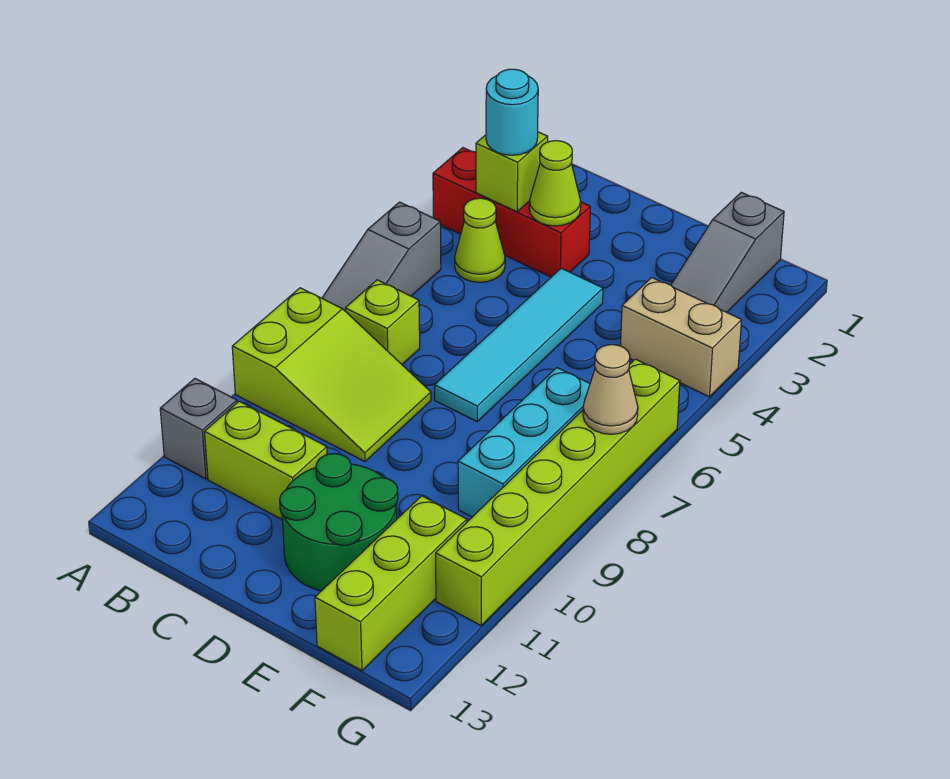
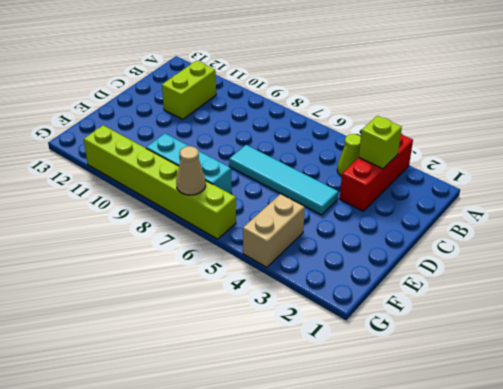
none -> grey 1x3 slope [322,202,441,311]
none -> lime 2x3 slope [232,288,431,461]
none -> grey 1x1 brick [160,379,237,479]

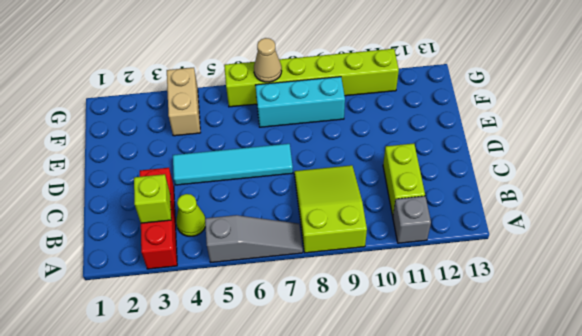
none -> lime 1x1 brick [345,280,420,364]
none -> green 2x2 round brick [280,454,398,591]
none -> grey 1x3 slope [671,192,784,312]

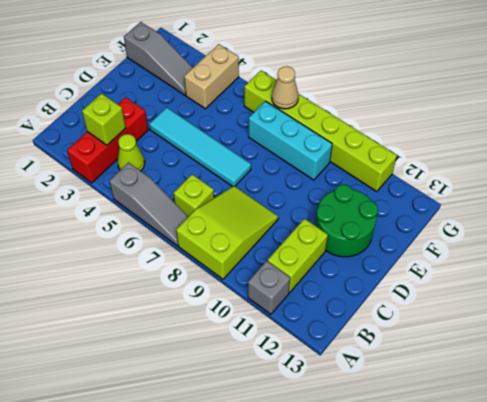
none -> lime 1x3 brick [315,496,467,671]
none -> lime 1x1 cone [529,141,581,226]
none -> cyan 1x1 round brick [486,69,538,155]

